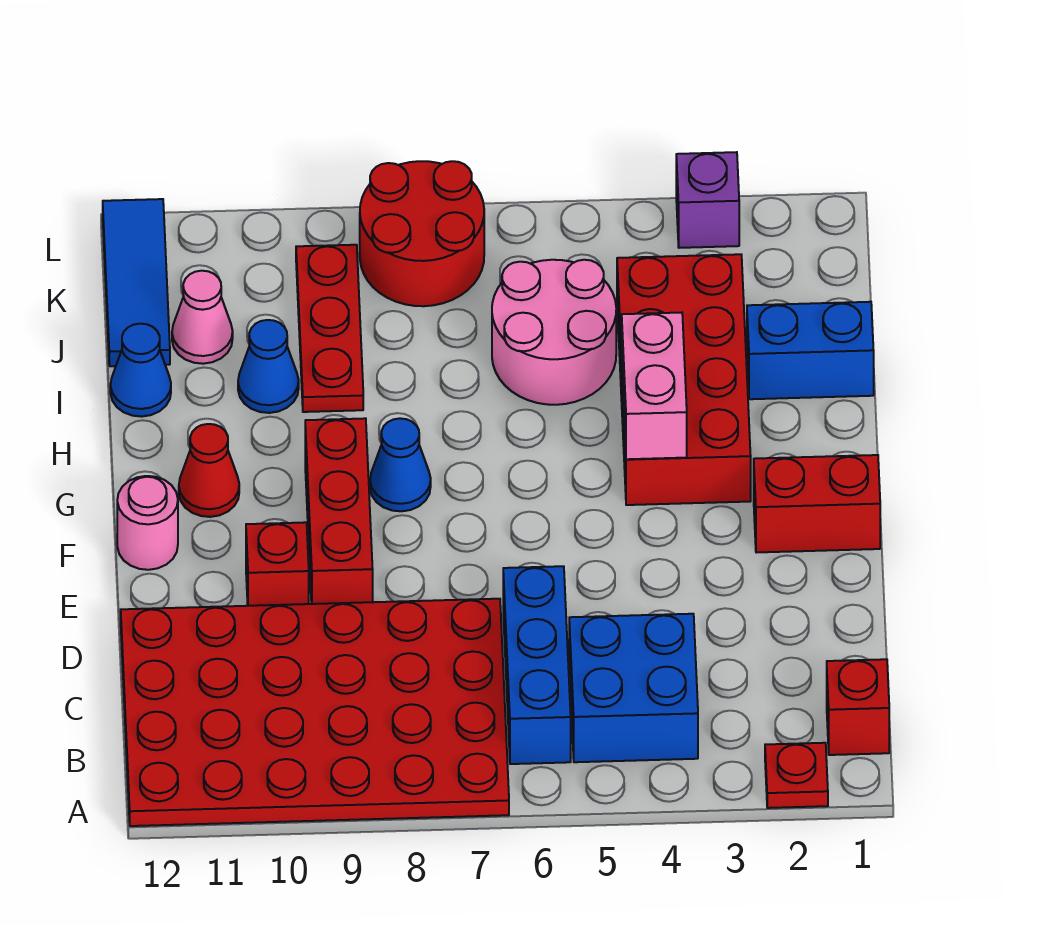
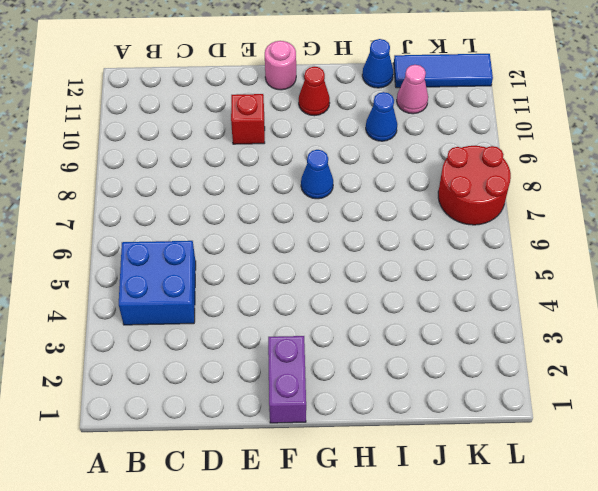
purple 1x2 brick [268,336,306,423] -> red 1x2 brick [754,455,880,553]
none -> red 1x1 plate [765,743,828,808]
none -> red 4x6 plate [121,599,509,826]
none -> red 1x1 brick [827,659,889,755]

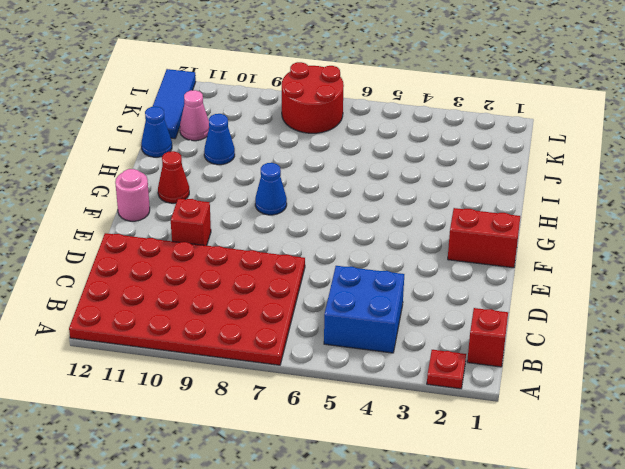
none -> blue 1x3 brick [503,566,571,764]
none -> red 1x3 brick [305,418,373,604]
none -> red 2x4 brick [617,254,751,505]

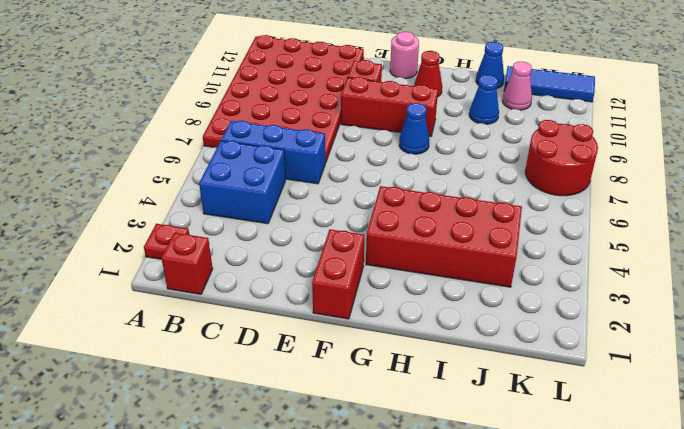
none -> blue 1x2 brick [747,302,874,399]
none -> pink 2x2 round brick [492,260,616,405]
none -> red 1x3 plate [296,245,363,412]

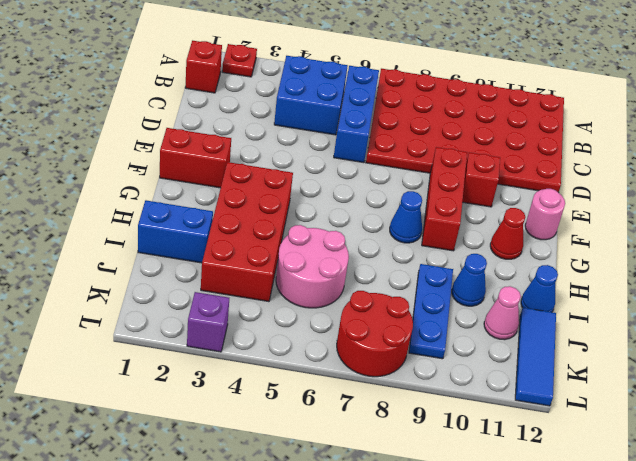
blue 1x3 plate [409,264,453,359] -> red 1x3 plate [296,245,363,412]
none -> pink 1x2 brick [622,313,687,459]

